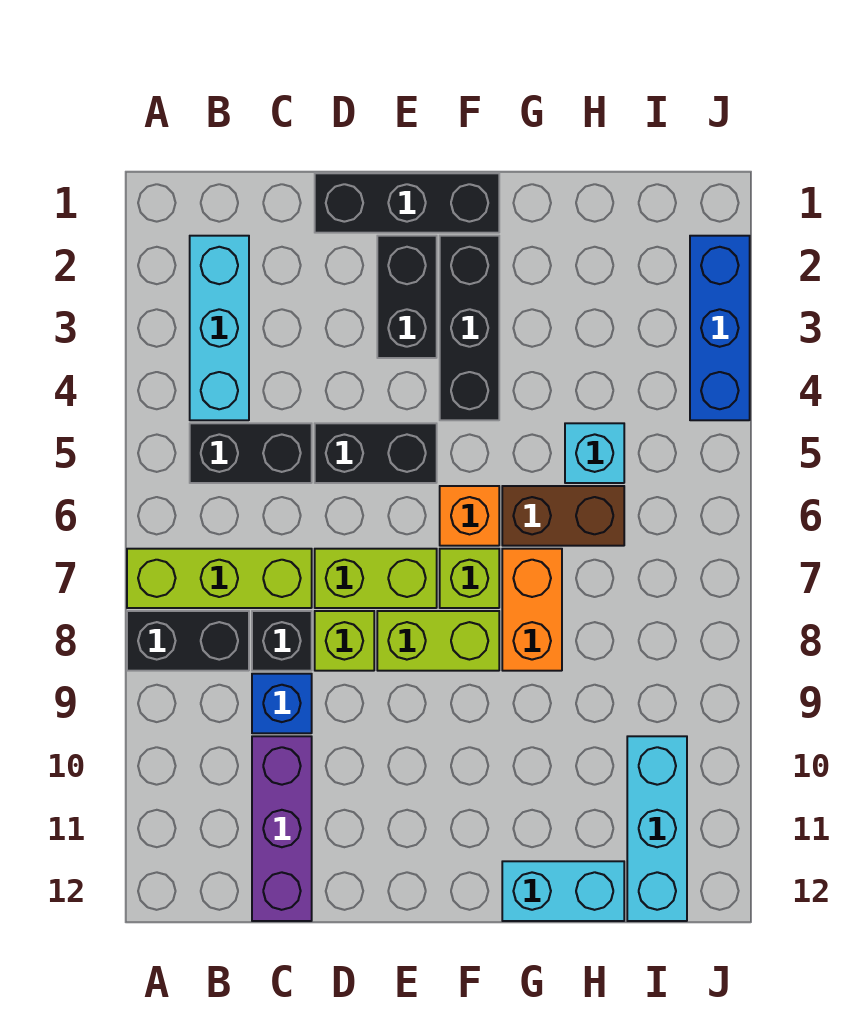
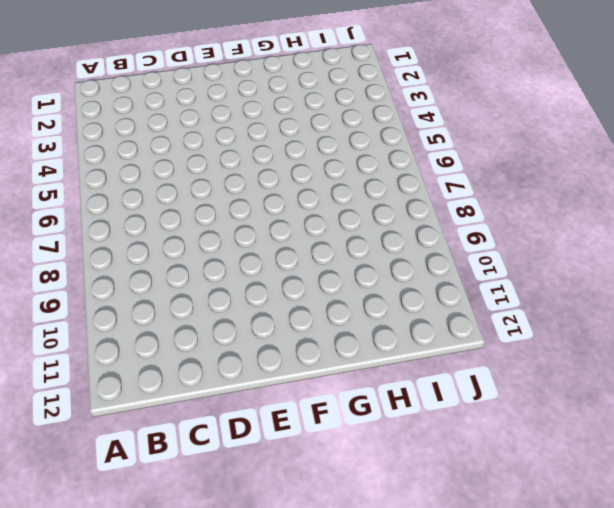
none -> lime 1x3 brick [127,549,312,608]
none -> black 1x2 brick [127,611,249,671]
none -> cyan 1x3 brick [190,236,249,420]

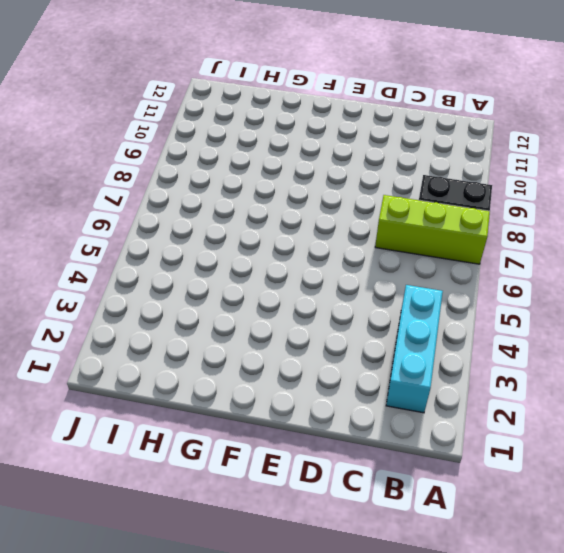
none -> black 1x2 brick [190,423,312,483]
none -> black 1x1 brick [252,611,312,671]
none -> blue 1x1 brick [252,674,312,733]

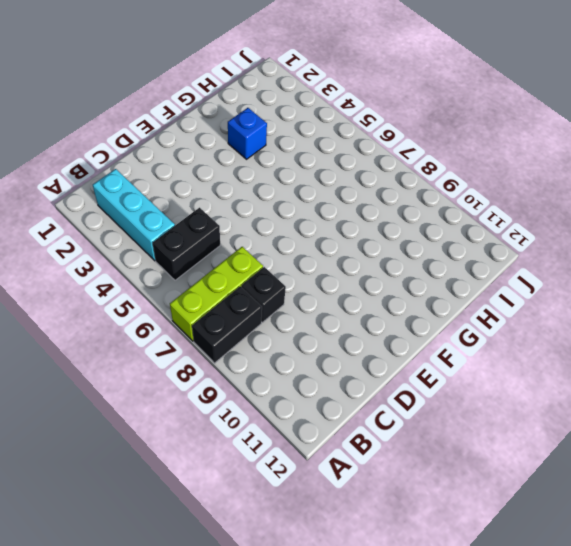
blue 1x1 brick [228,108,267,159] -> blue 1x1 brick moved to [252,674,312,733]
none -> purple 1x3 brick [252,736,312,921]
none -> black 1x3 brick [315,173,499,233]
none -> black 1x2 brick [315,423,437,483]

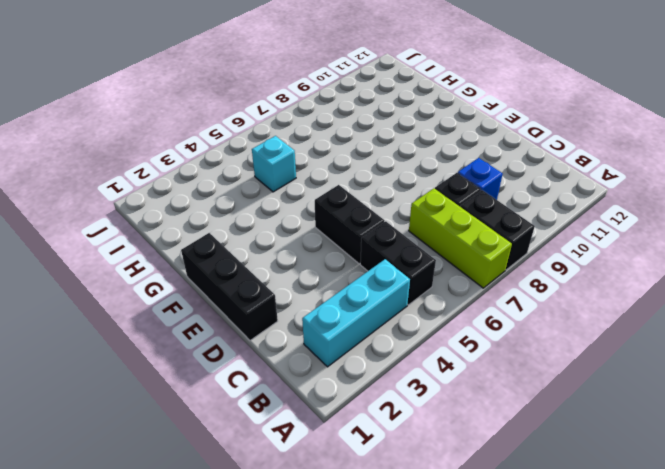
none -> purple 1x3 brick [252,736,312,921]
none -> lime 1x2 brick [315,549,437,608]
none -> lime 1x1 brick [315,611,374,671]

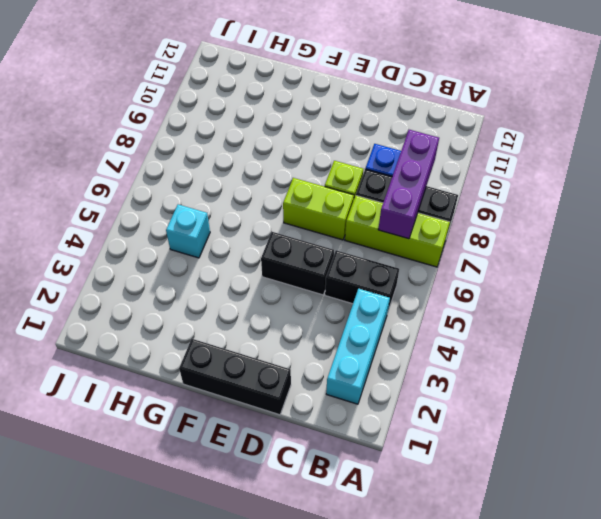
purple 1x3 brick [378,130,439,239] -> purple 1x3 brick moved to [252,736,312,921]
none -> black 1x2 brick [377,236,437,358]
none -> lime 1x2 brick [377,611,499,671]
none -> black 1x3 brick [440,236,499,420]

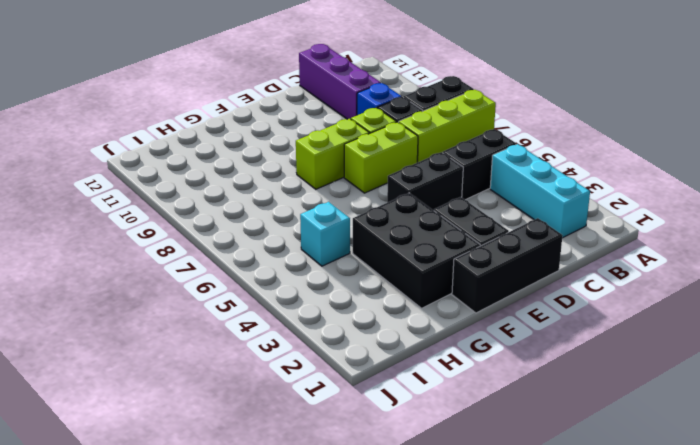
black 2x3 brick [353,193,480,308] -> black 1x3 brick [440,236,499,420]
none -> orange 1x1 brick [440,486,499,546]
none -> lime 1x1 brick [440,549,499,608]
none -> brown 1x2 brick [502,486,624,546]

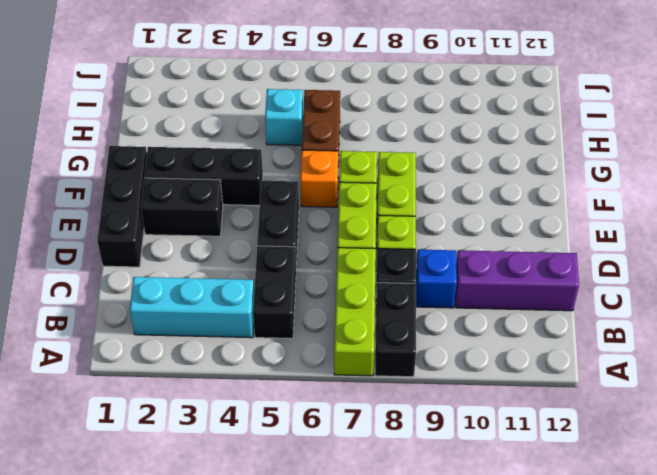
none -> orange 1x2 brick [502,549,562,671]
none -> cyan 1x2 brick [502,861,624,921]
none -> cyan 1x3 brick [627,736,687,921]

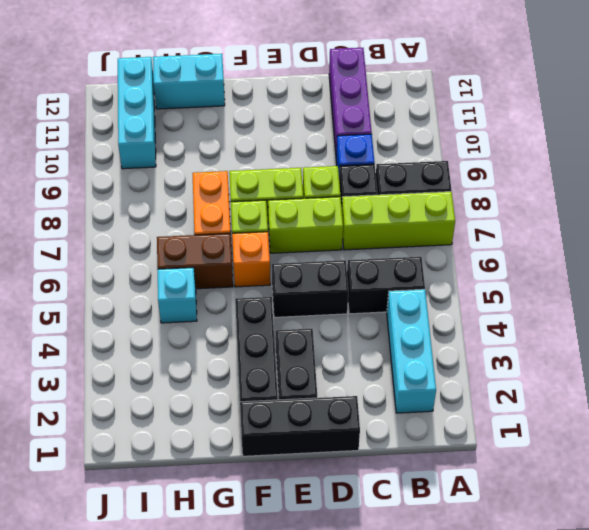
none -> blue 1x3 brick [690,236,750,420]

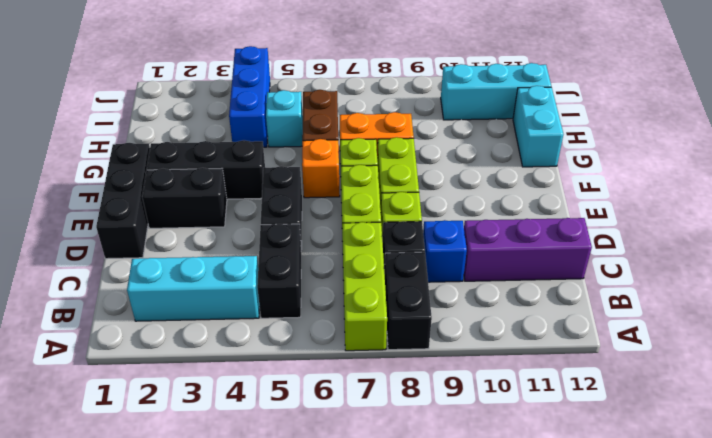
blue 1x3 brick [229,46,270,147] -> blue 1x3 brick turned to [690,236,750,420]

